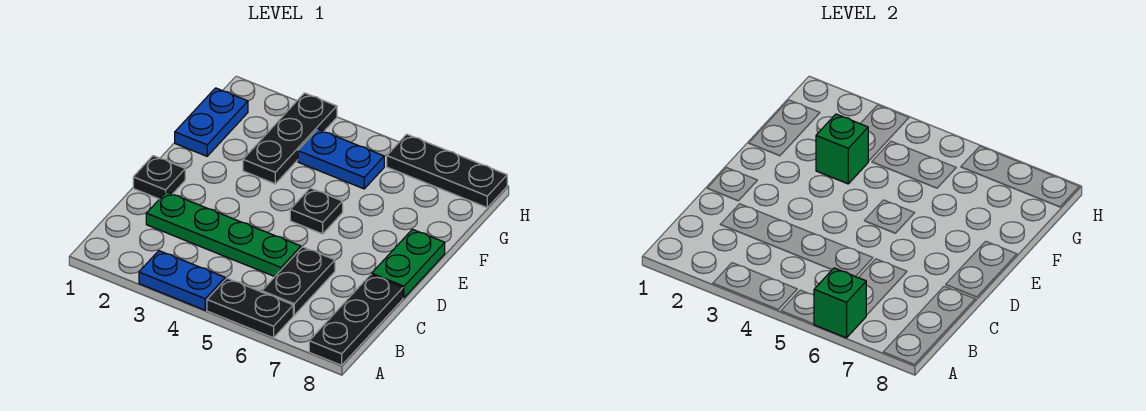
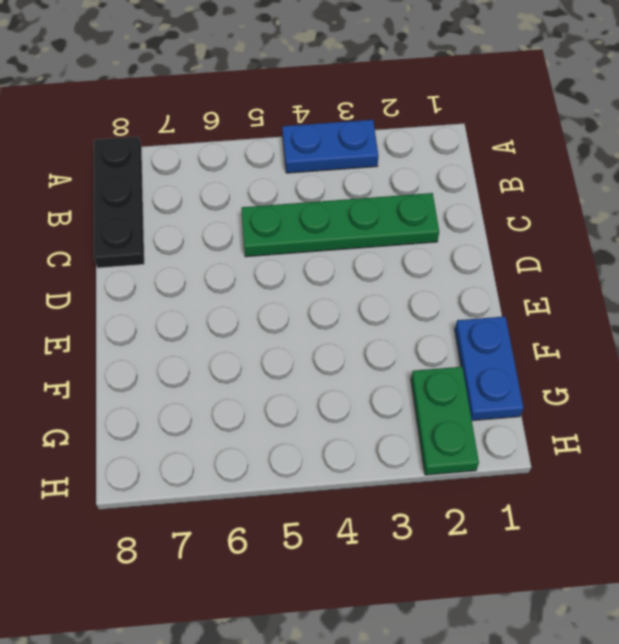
green 1x2 plate [411,367,479,475] -> green 1x2 plate moved to [372,229,445,298]
none -> black 1x2 plate [207,278,293,338]
none -> black 1x2 plate [262,247,335,315]
none -> black 1x1 plate [133,156,185,199]

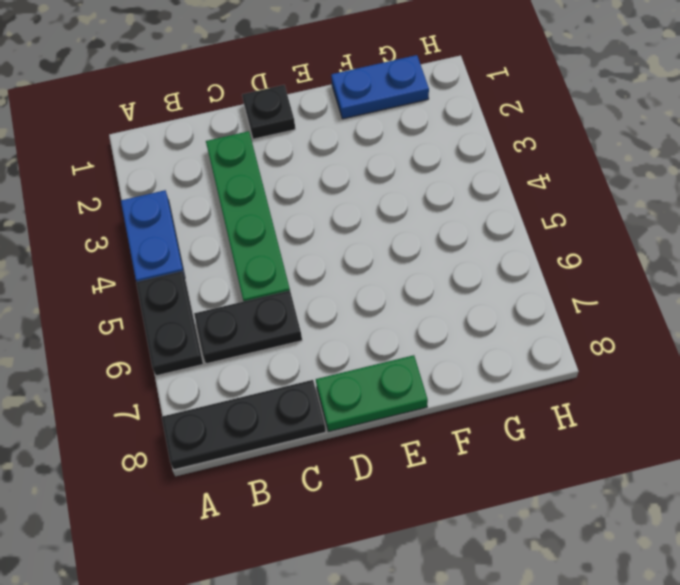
none -> black 1x1 plate [290,188,343,234]
none -> black 1x3 plate [243,93,337,184]
none -> blue 1x2 plate [298,129,384,189]

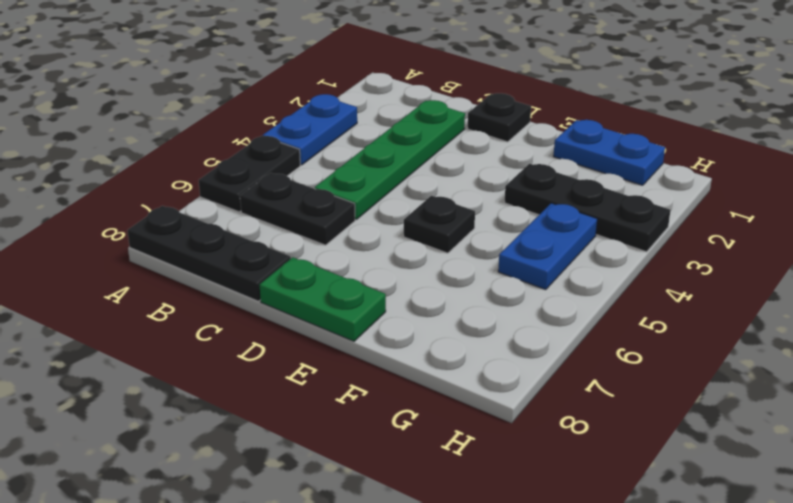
none -> black 1x3 plate [387,134,507,207]
none -> green 1x1 brick [814,268,867,338]
none -> green 1x1 brick [816,114,868,184]

